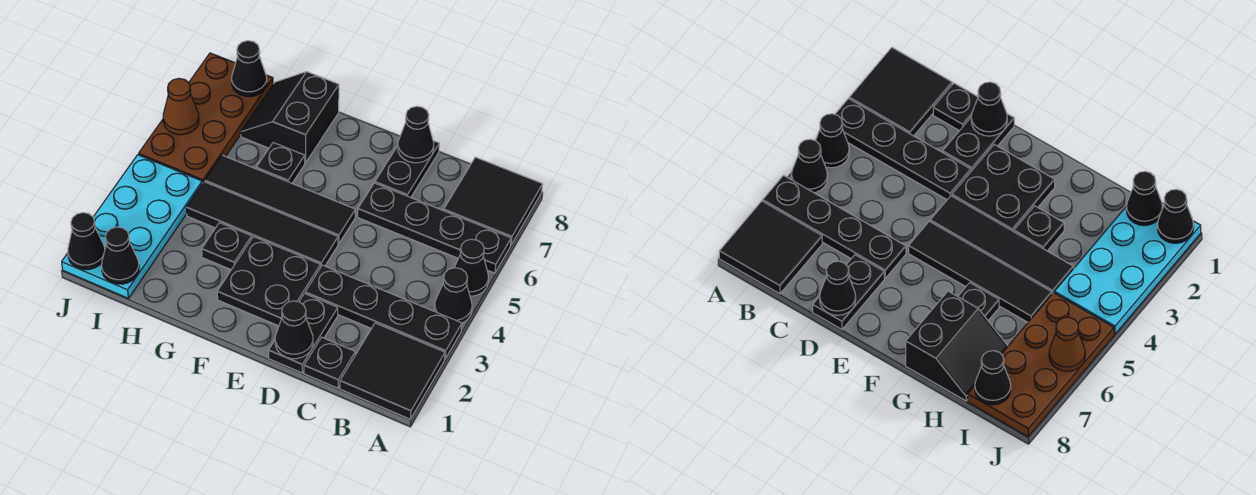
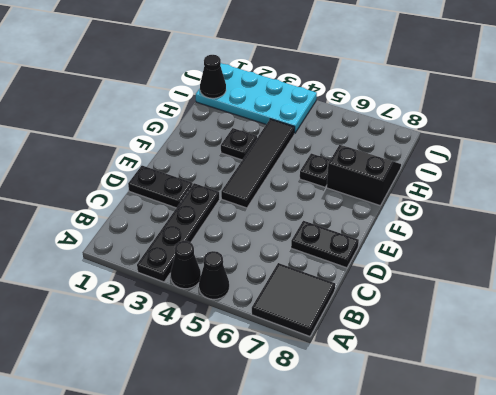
none -> black 2x2 tile [340,323,445,419]
none -> black 1x4 plate [358,183,511,273]
none -> black 1x1 plate [304,337,355,388]

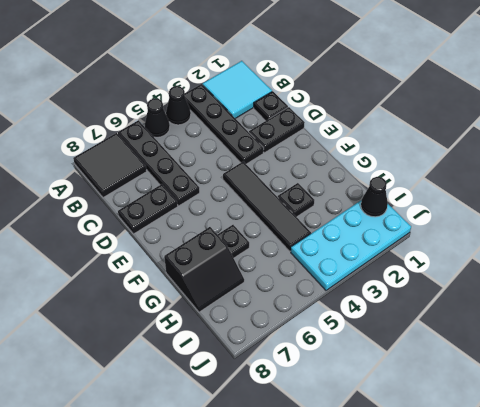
cyan 2x2 tile [203,61,272,119] -> black 2x2 tile [340,323,445,419]
none -> black 2x2 plate [217,237,321,326]
none -> black 1x4 tile [205,155,355,244]
none -> brown 2x4 plate [139,53,273,183]

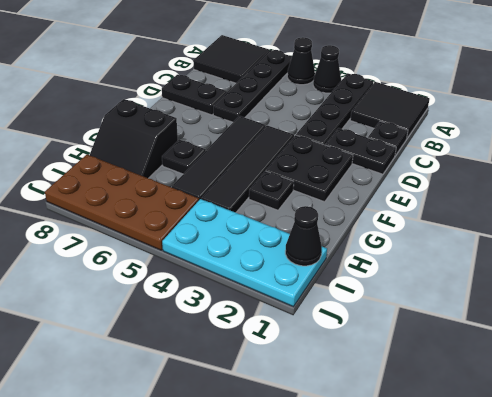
none -> black 1x1 cone [275,301,313,359]
none -> black 1x1 cone [398,106,434,163]
none -> black 1x1 cone [232,41,267,97]

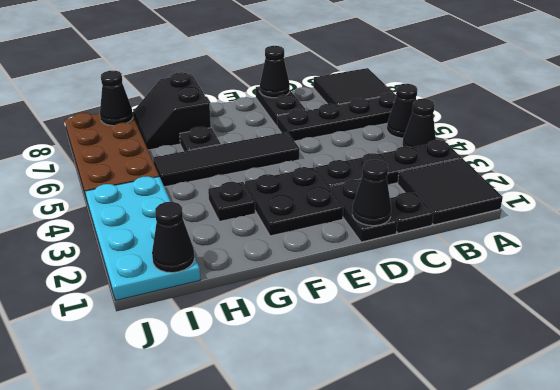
none -> black 1x4 tile [186,182,338,266]
none -> black 1x1 cone [68,213,105,270]
none -> brown 1x1 cone [163,78,199,135]

